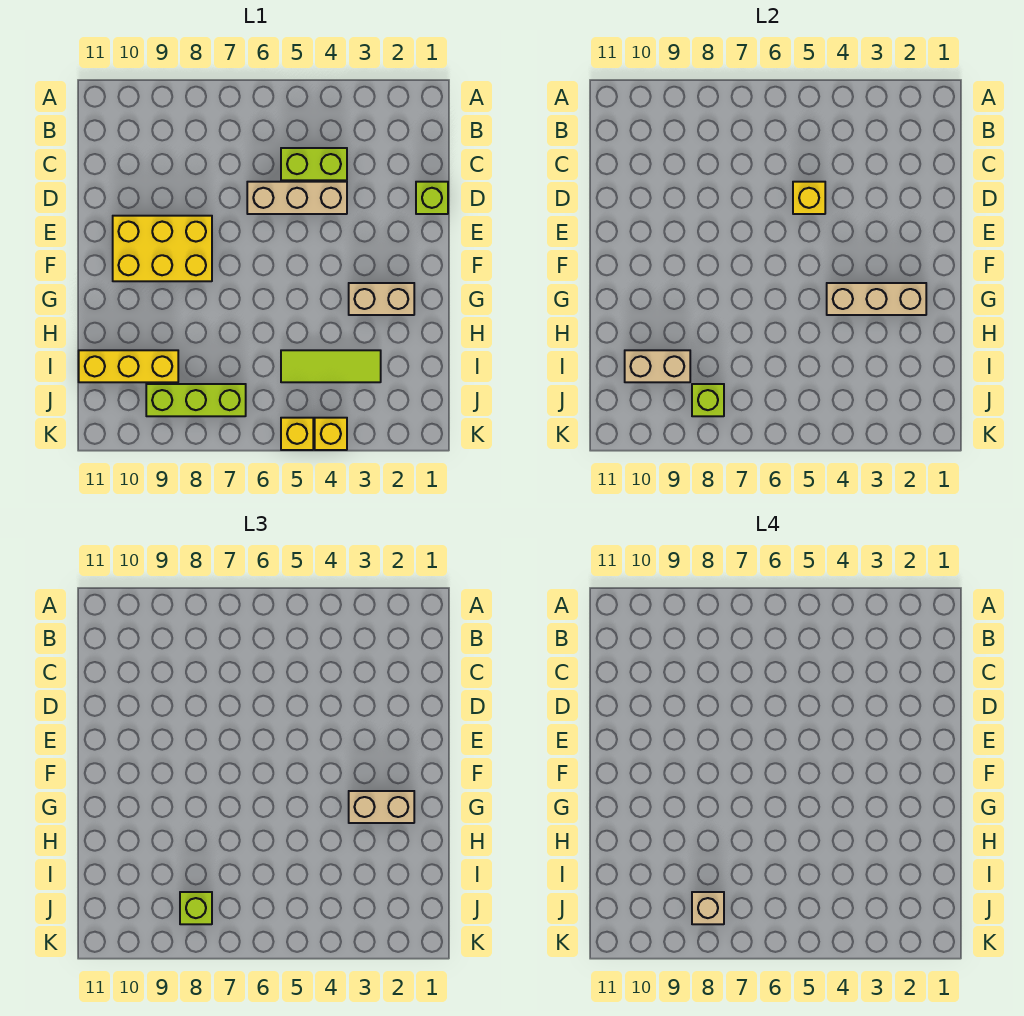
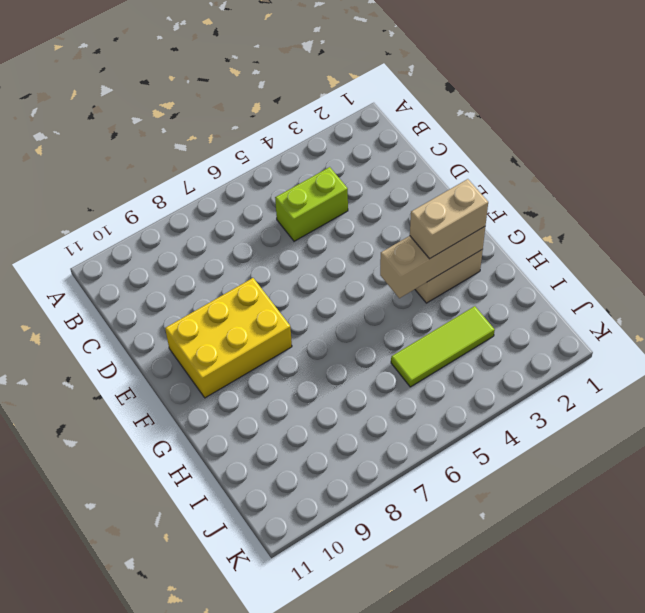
none -> lime 1x1 brick [416,182,448,214]
none -> tan 1x3 brick [247,182,347,214]
none -> yellow 1x3 brick [79,350,178,382]

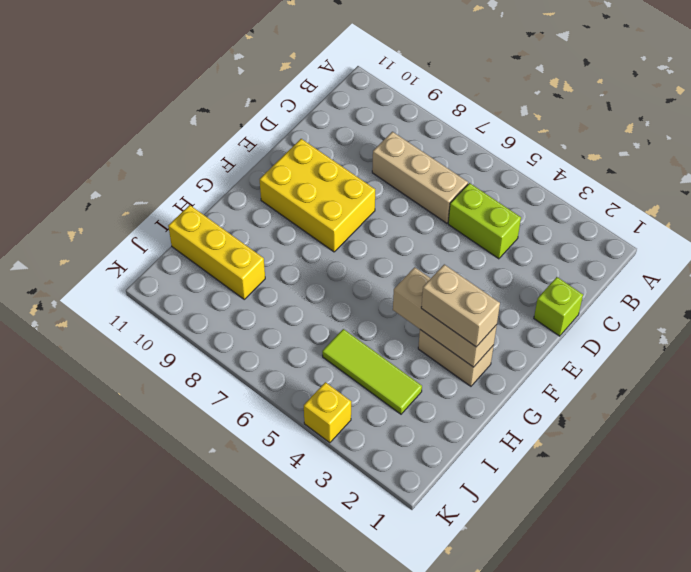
tan 1x3 brick [372,132,468,223] -> tan 1x3 brick moved to [247,182,347,214]
none -> lime 1x3 brick [146,384,246,416]
none -> yellow 1x1 brick [281,418,313,450]
none -> yellow 1x1 brick [793,182,825,214]

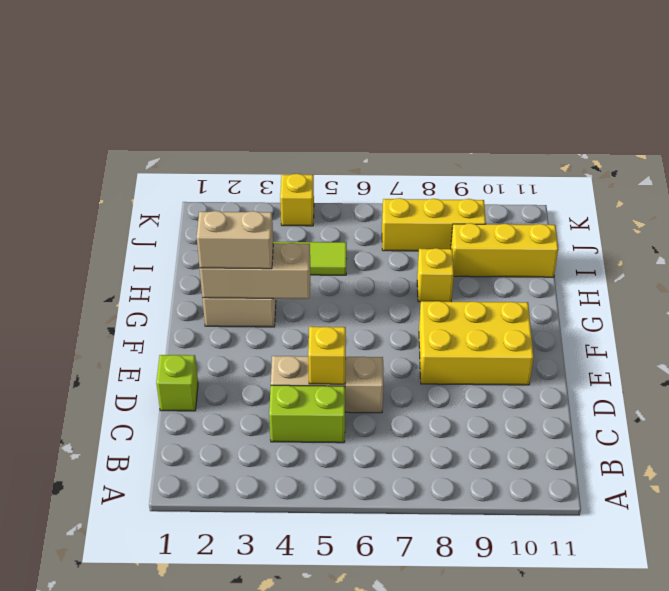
yellow 1x1 brick [417,248,454,302] -> yellow 1x1 brick moved to [281,418,313,450]
yellow 1x3 brick [382,198,486,251] -> lime 1x3 brick [146,384,246,416]
none -> tan 1x2 brick [625,350,690,382]
none -> lime 1x1 brick [692,384,724,416]
none -> lime 1x1 brick [180,892,212,924]

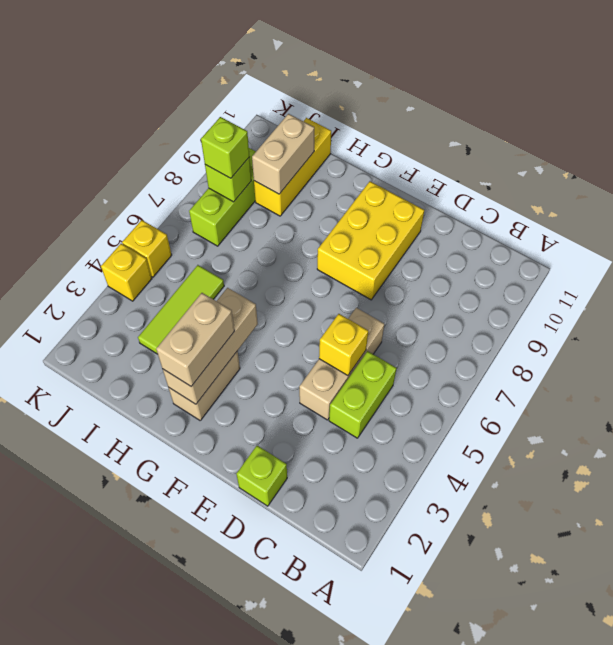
none -> tan 1x1 brick [692,892,724,924]

